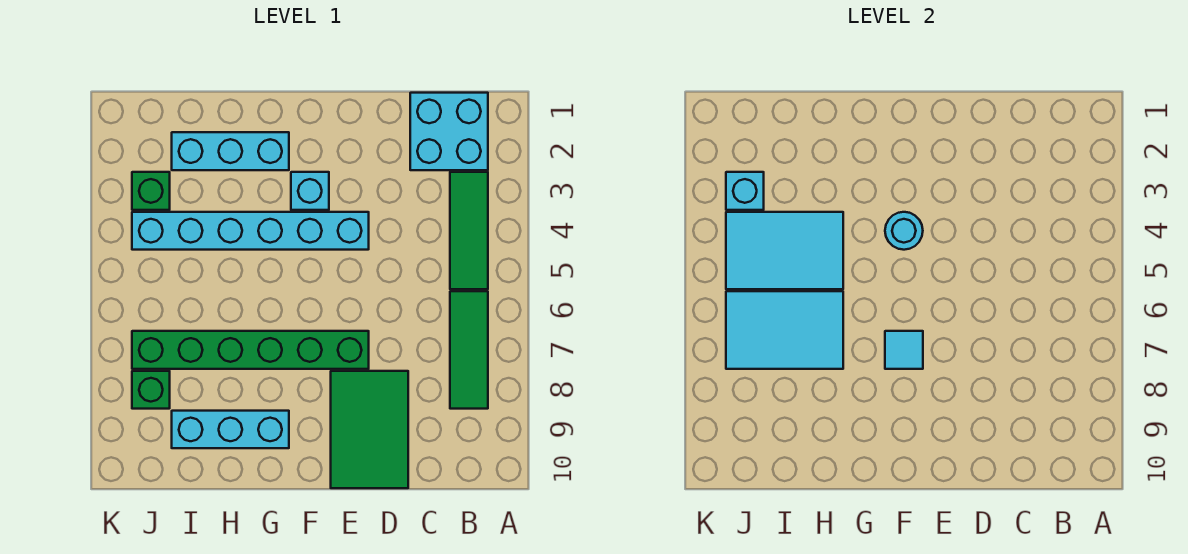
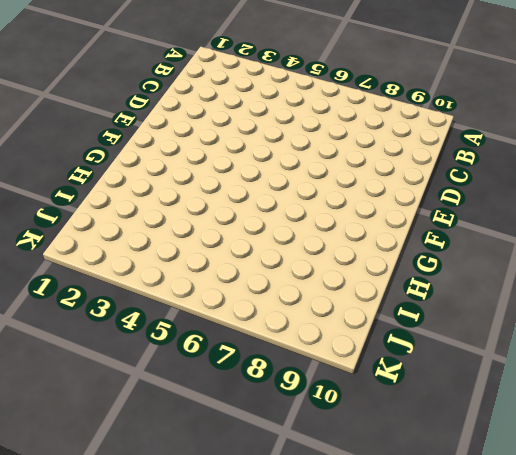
none -> cyan 2x2 brick [410,93,488,170]
none -> green 1x3 tile [450,172,488,289]
none -> green 1x3 tile [450,291,488,409]

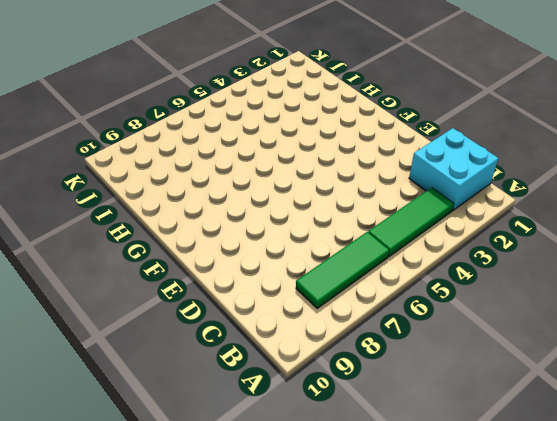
none -> green 2x3 tile [331,371,408,488]
none -> cyan 1x6 brick [132,212,369,250]
none -> green 1x6 brick [132,331,369,369]

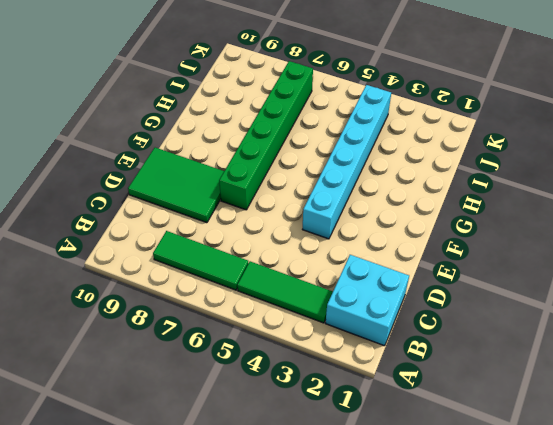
none -> cyan 1x1 brick [291,172,329,210]
none -> cyan 1x3 brick [172,132,289,170]
none -> cyan 1x3 brick [172,411,289,448]

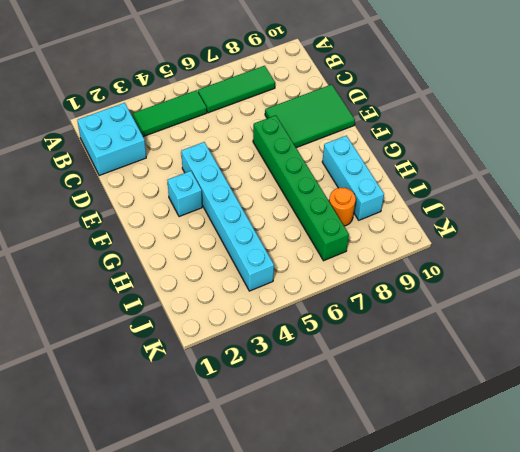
orange 1x1 round brick [329,188,356,226] -> none
none -> cyan 1x3 brick [172,132,289,170]
none -> green 1x1 brick [132,172,170,210]
none -> green 1x1 brick [132,371,170,409]

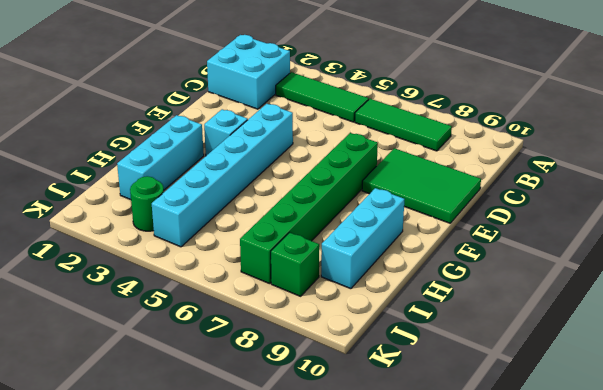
green 1x1 round brick [130,176,164,231] -> green 1x1 brick [132,172,170,210]
none -> cyan 1x1 round brick [885,212,923,250]
none -> cyan 1x1 tile [885,331,923,369]
none -> cyan 2x3 tile [726,212,843,289]

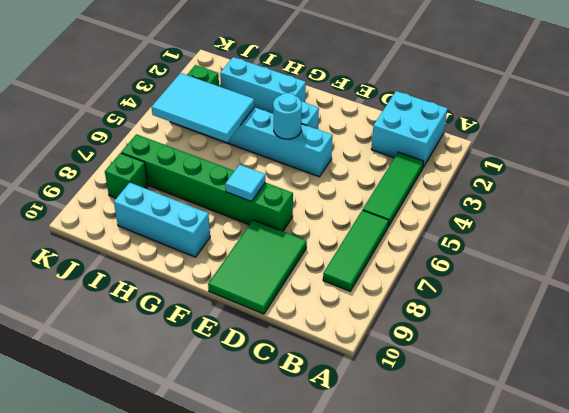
none -> cyan 2x3 tile [726,291,843,369]
none -> cyan 1x1 brick [726,172,764,210]

